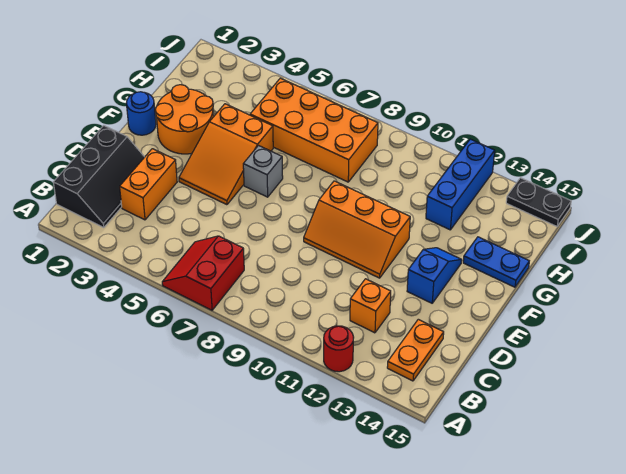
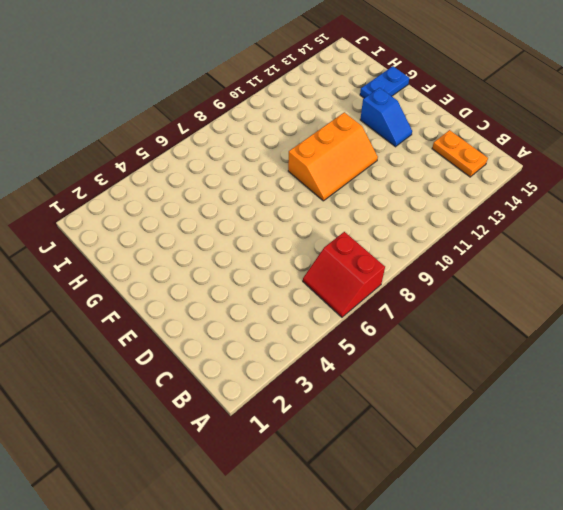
blue 1x2 slope [360,88,412,147] -> blue 1x2 slope turned to [407,248,462,303]
none -> red 1x1 round brick [324,326,354,372]
none -> black 2x3 slope [53,126,144,227]
none -> orange 1x2 brick [120,149,177,220]

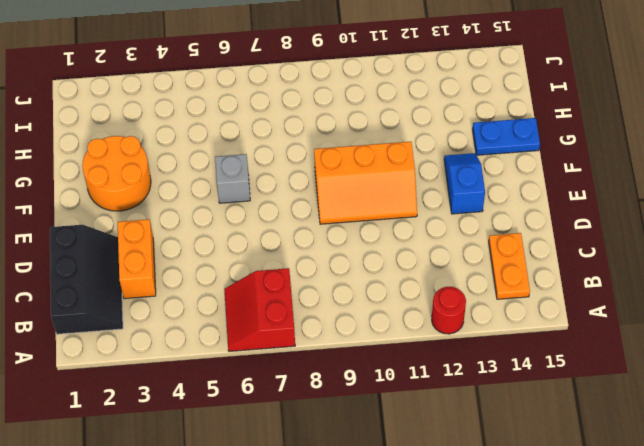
none -> orange 1x1 brick [350,279,391,333]
none -> orange 2x3 slope [179,104,273,205]
none -> blue 1x1 round brick [126,92,156,135]

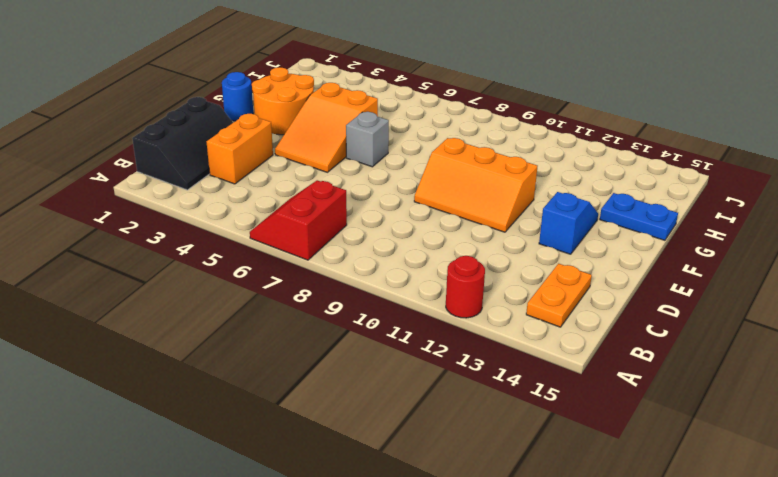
none -> orange 1x1 brick [350,279,391,333]
none -> orange 2x4 brick [250,78,378,182]
none -> blue 1x3 brick [426,139,495,230]

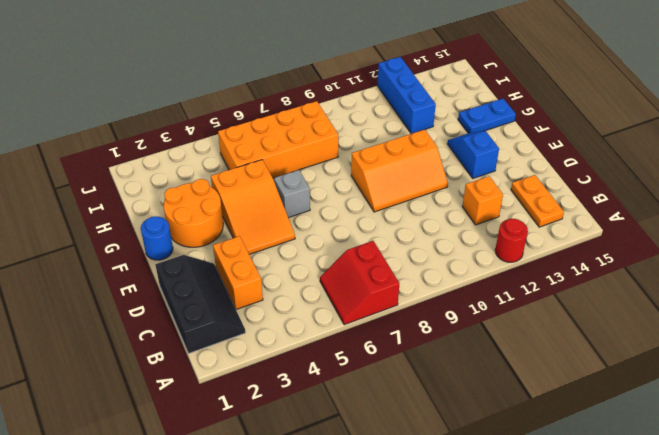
none -> black 1x2 plate [506,178,571,226]

